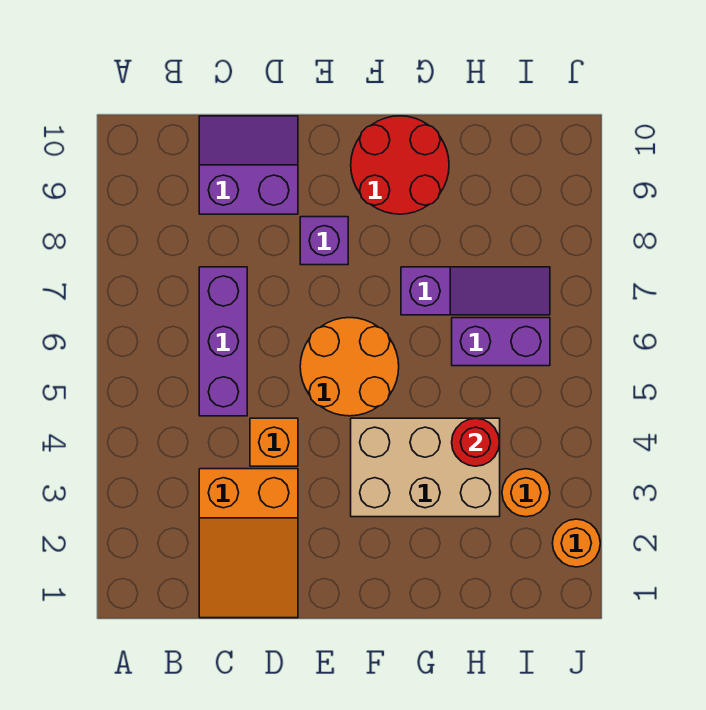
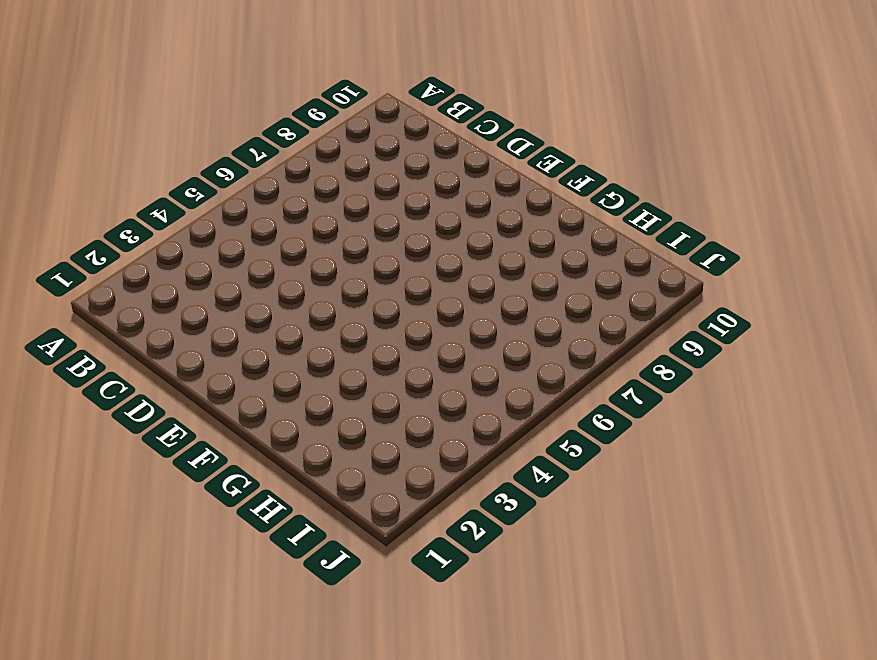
none -> orange 2x3 slope [199,469,298,618]
none -> purple 1x3 brick [199,267,247,416]
none -> purple 2x2 slope [199,116,298,214]

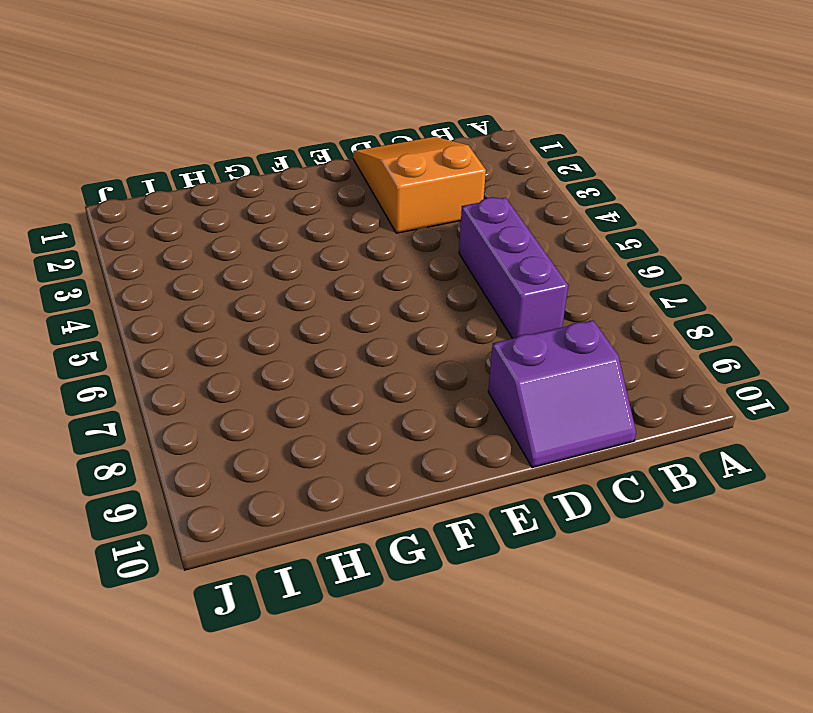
none -> orange 1x1 brick [250,418,298,466]
none -> orange 2x2 round brick [300,318,399,416]
none -> purple 1x1 brick [300,217,348,265]

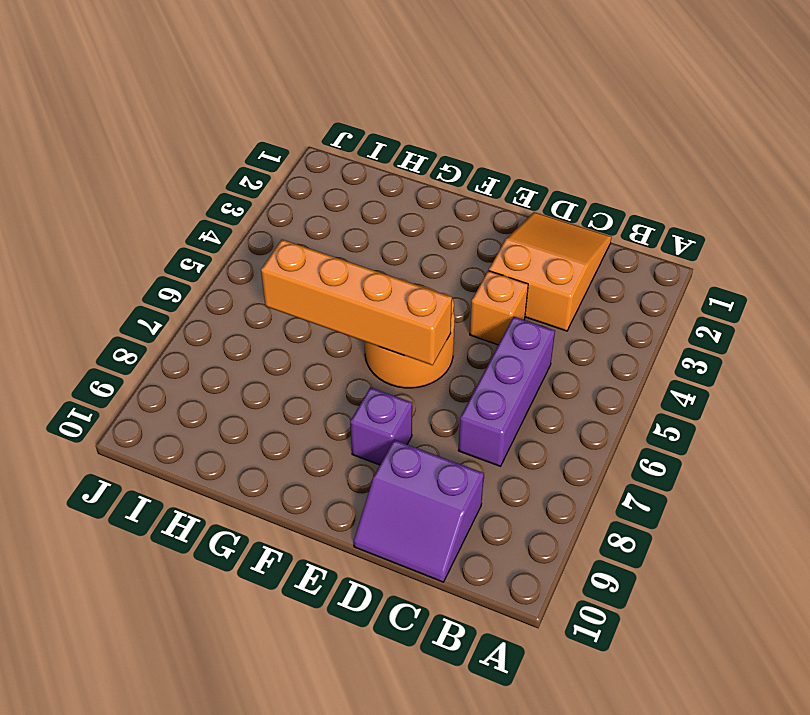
orange 1x4 brick [261,240,452,365] -> none
none -> tan 2x3 brick [351,418,500,517]
none -> red 2x2 round brick [351,116,449,214]
none -> purple 1x3 slope [401,267,550,315]

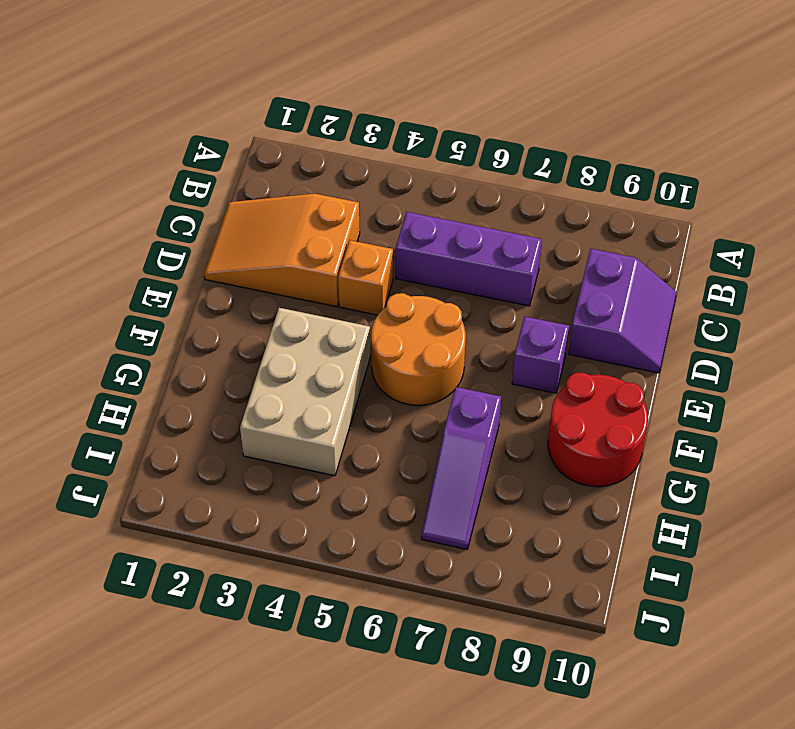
none -> purple 1x2 brick [452,318,550,366]
none -> orange 1x1 round brick [502,469,550,517]
none -> orange 1x1 round brick [552,519,600,567]

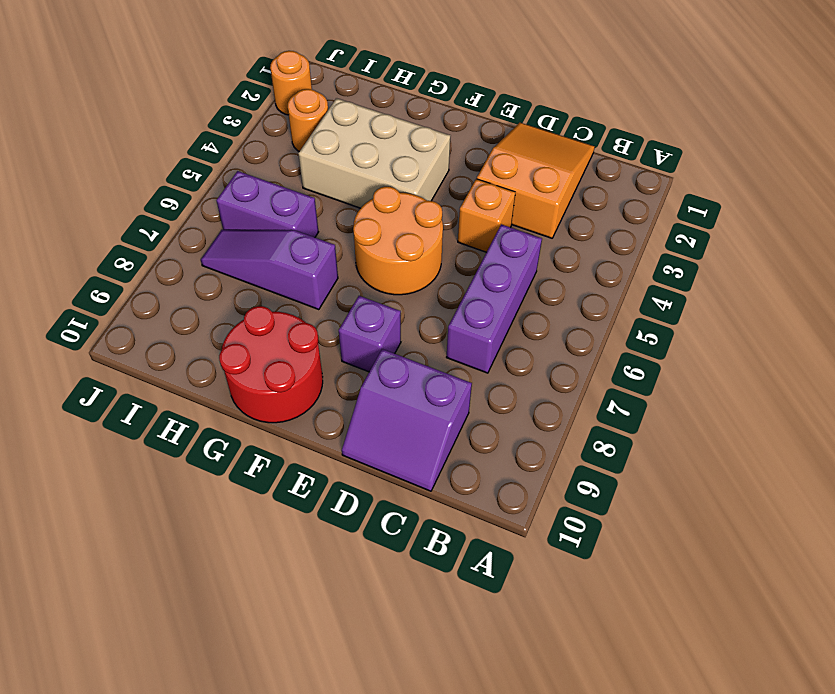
none -> red 1x1 round brick [452,418,500,466]

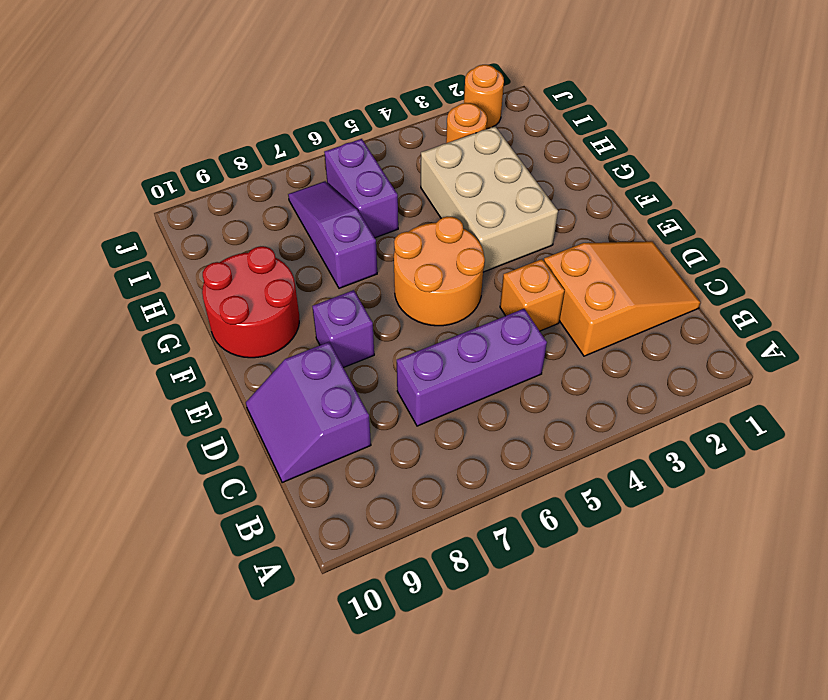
none -> red 1x1 round brick [452,418,500,466]

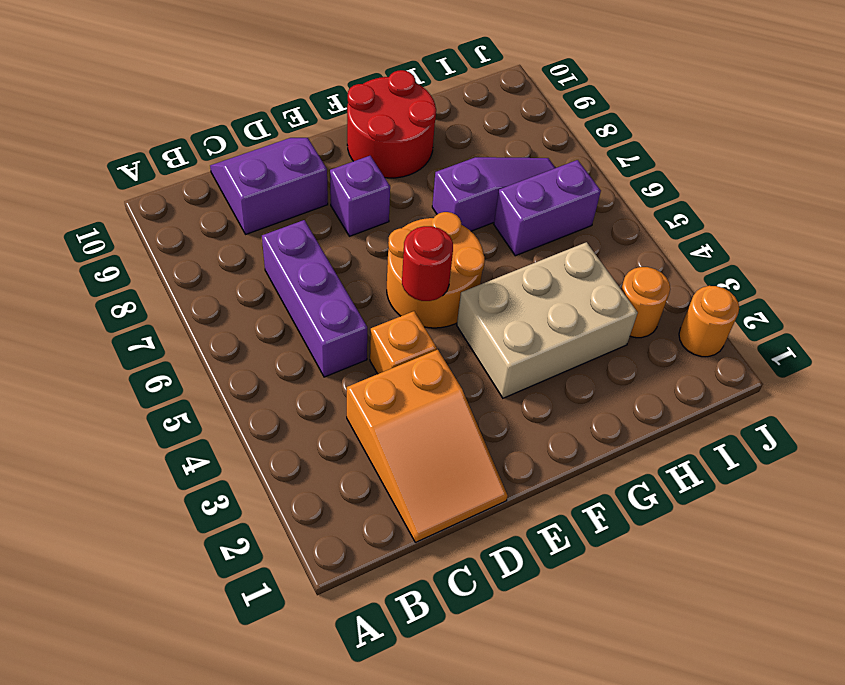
red 1x1 round brick [402,226,453,301] -> red 1x1 round brick moved to [452,418,500,466]

